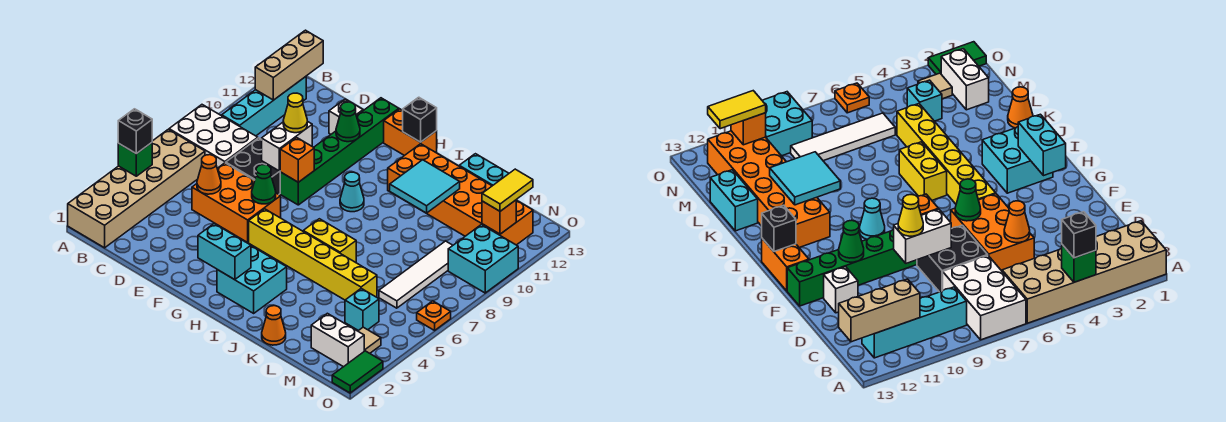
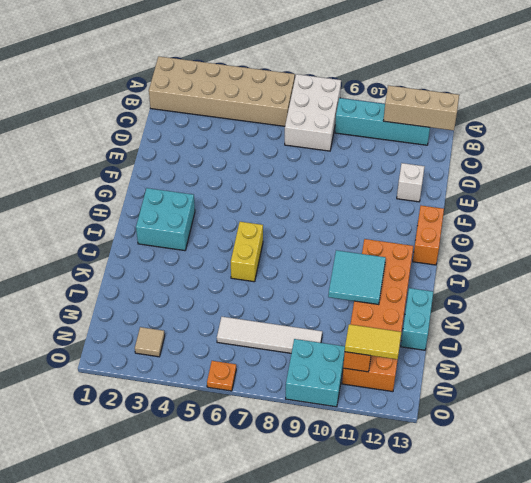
none -> orange 2x3 brick [192,163,281,242]
none -> black 2x2 brick [226,138,280,194]
none -> green 1x6 brick [280,98,399,205]
none -> yellow 1x6 brick [249,209,377,300]

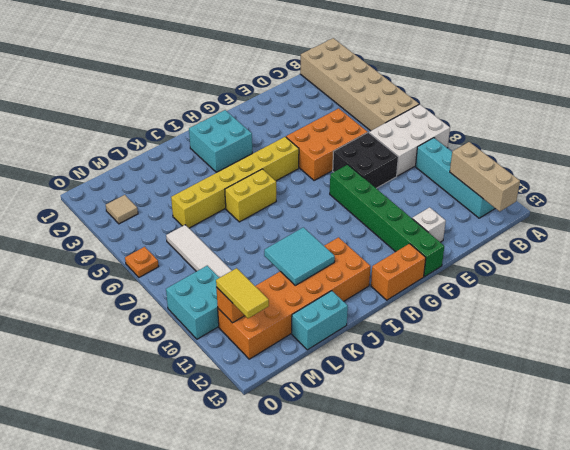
none -> cyan 1x1 cone [340,172,364,212]
none -> orange 1x1 cone [262,306,286,345]
none -> white 1x2 brick [311,313,364,367]
none -> cyan 1x1 brick [345,288,379,331]

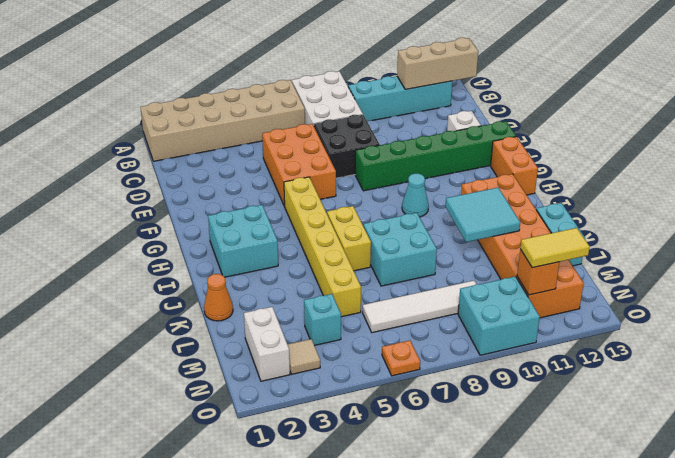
cyan 2x2 brick [363,213,437,286] -> none
none -> green 1x2 tile [332,351,383,393]
none -> green 1x1 brick [118,143,152,176]
none -> orange 1x1 cone [197,155,221,194]
none -> white 1x2 brick [262,121,312,171]

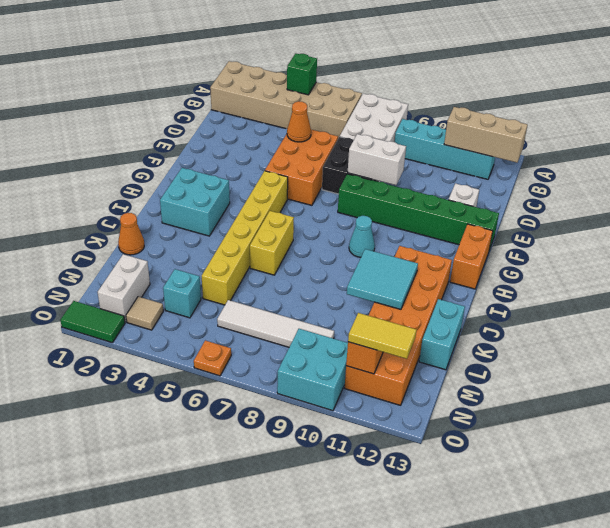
none -> green 1x1 cone [252,165,276,204]
none -> orange 1x1 brick [280,138,314,182]
none -> green 1x1 cone [336,102,360,142]
none -> cyan 1x2 brick [198,224,251,280]

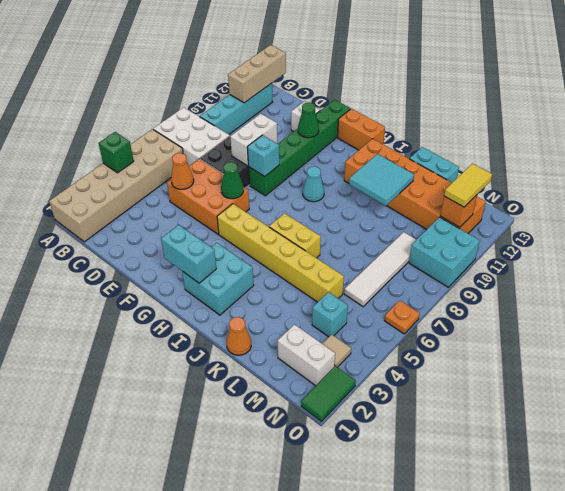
cyan 1x1 brick [247,135,279,176] -> orange 1x1 brick [280,138,314,182]
none -> black 1x1 brick [403,97,437,142]
none -> black 1x1 brick [118,109,152,154]
none -> yellow 1x1 cone [283,93,307,133]

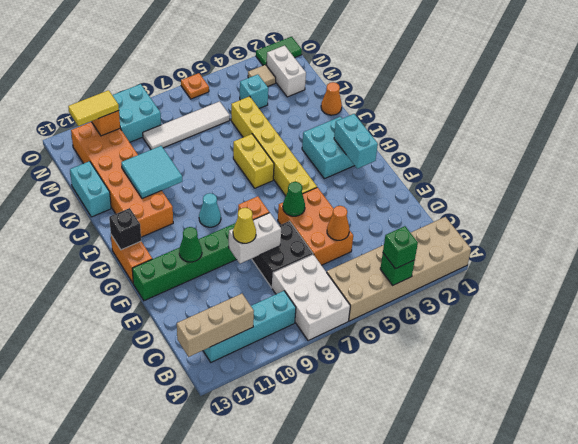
green 1x1 brick [383,226,418,269] -> black 1x1 brick [118,109,152,154]
none -> white 1x1 brick [329,99,363,134]

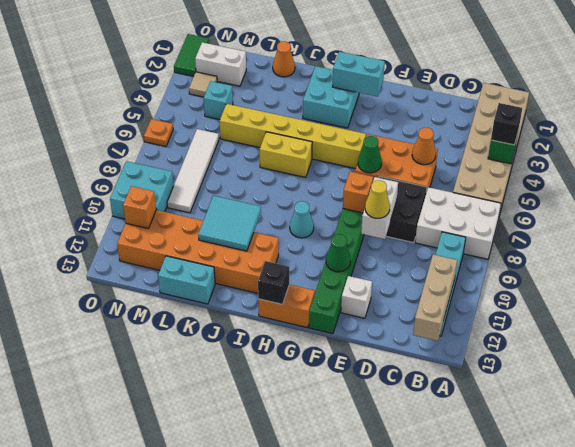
none -> yellow 1x2 tile [482,169,533,211]

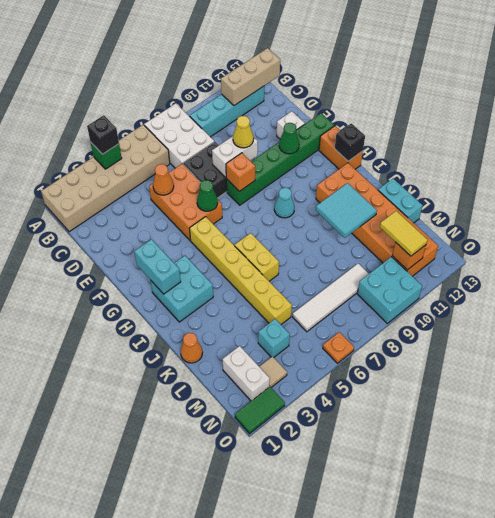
yellow 1x2 tile [380,211,428,256] -> yellow 1x2 tile turned to [482,169,533,211]

